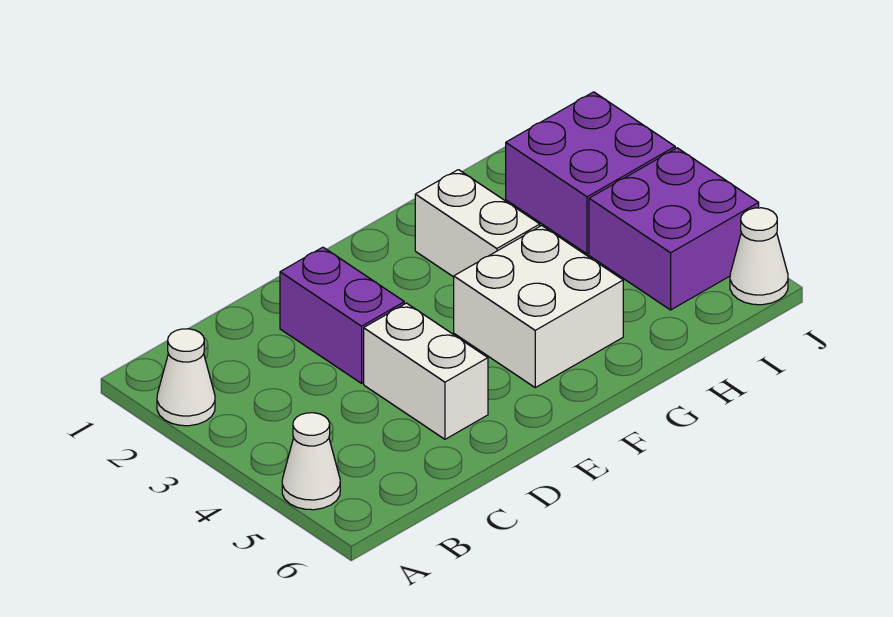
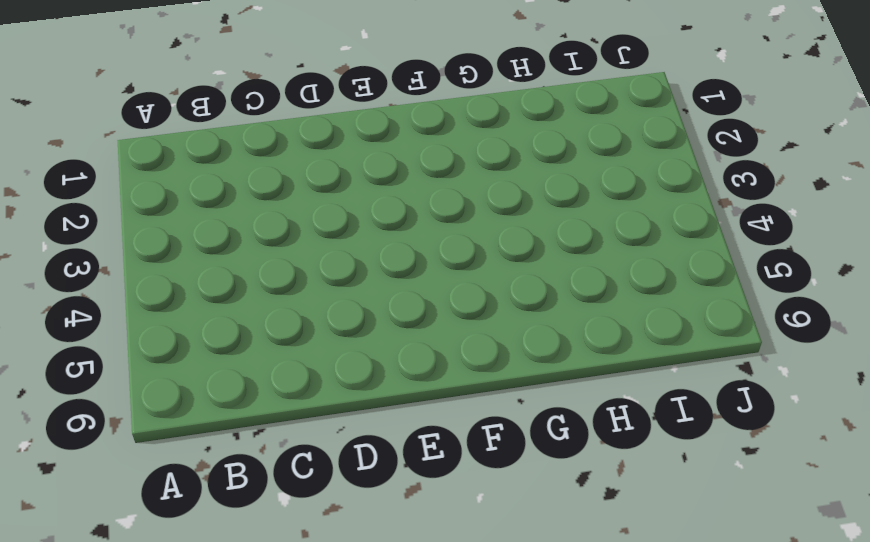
none -> white 1x1 cone [157,329,215,426]
none -> white 1x1 cone [282,413,340,510]

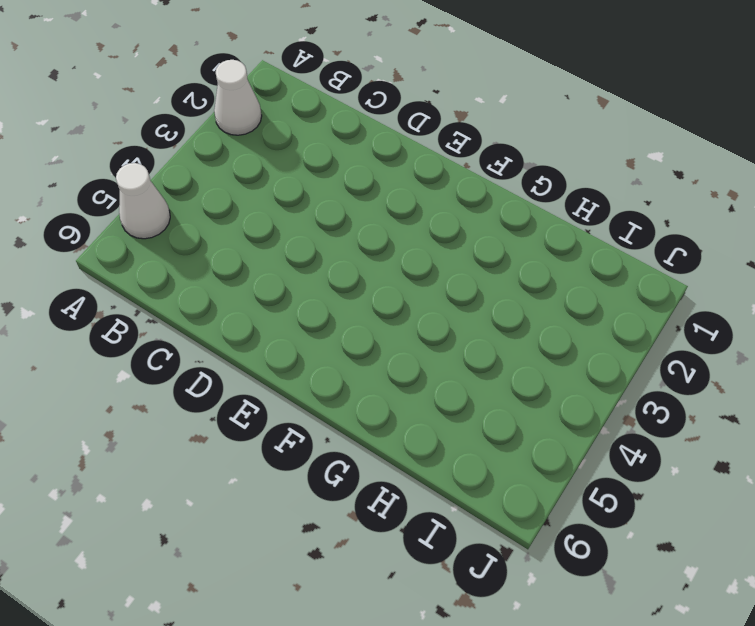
none -> purple 1x2 brick [280,247,404,383]
none -> white 1x2 brick [364,303,488,439]

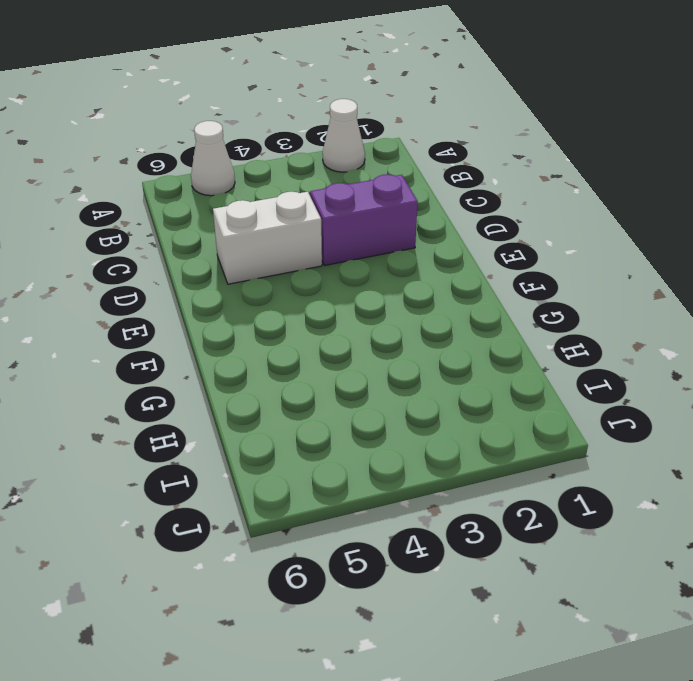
none -> white 2x2 brick [454,226,623,387]
none -> white 1x2 brick [415,170,540,277]

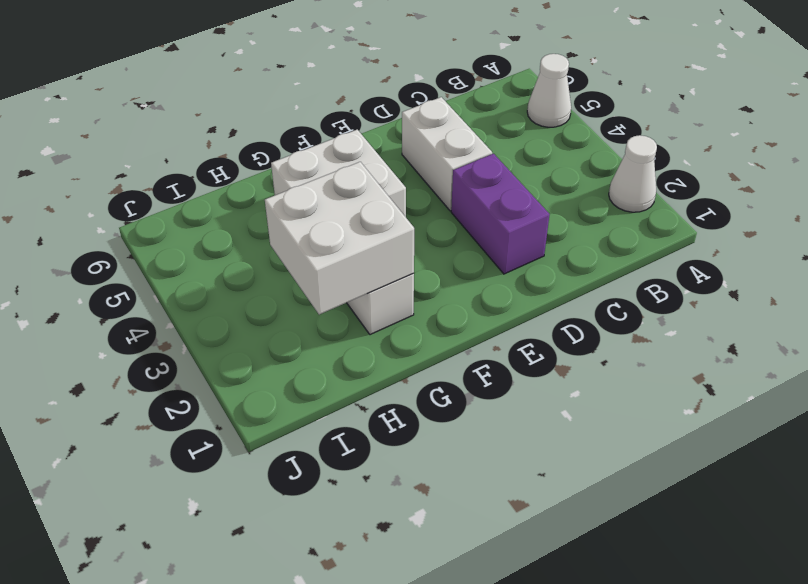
white 2x2 brick [265,162,414,315] -> none
none -> purple 2x2 brick [506,92,675,254]
none -> purple 2x2 brick [589,148,759,310]

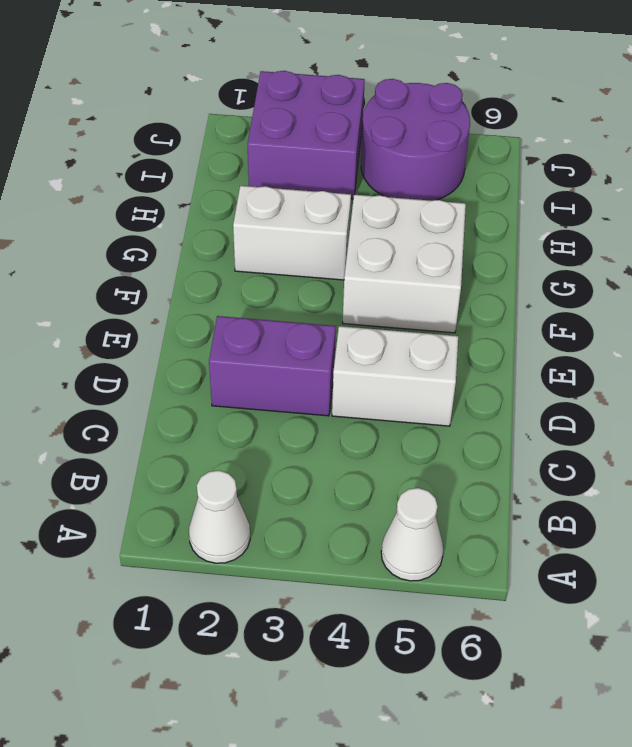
purple 2x2 round brick [361,79,470,201] -> purple 2x2 brick [589,148,759,310]
none -> white 1x1 cone [730,208,788,305]

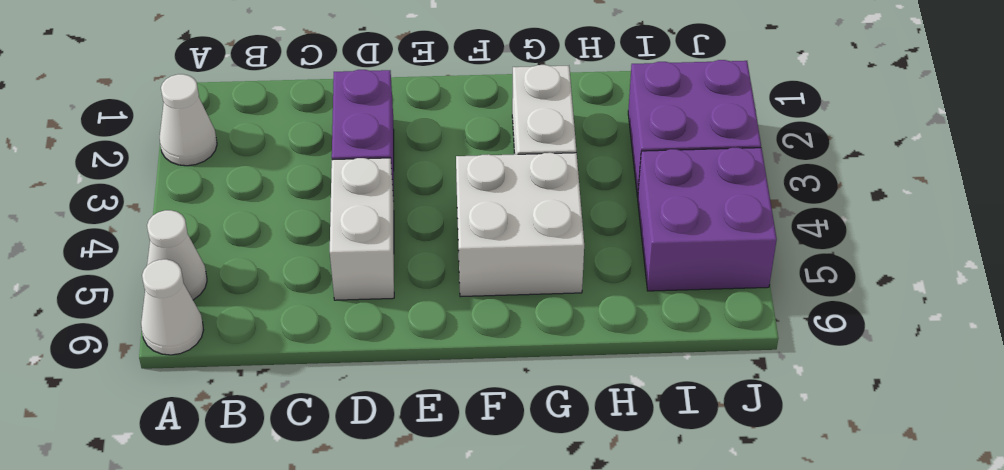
white 1x1 cone [141,259,203,355] -> white 1x1 cone moved to [730,208,788,305]

